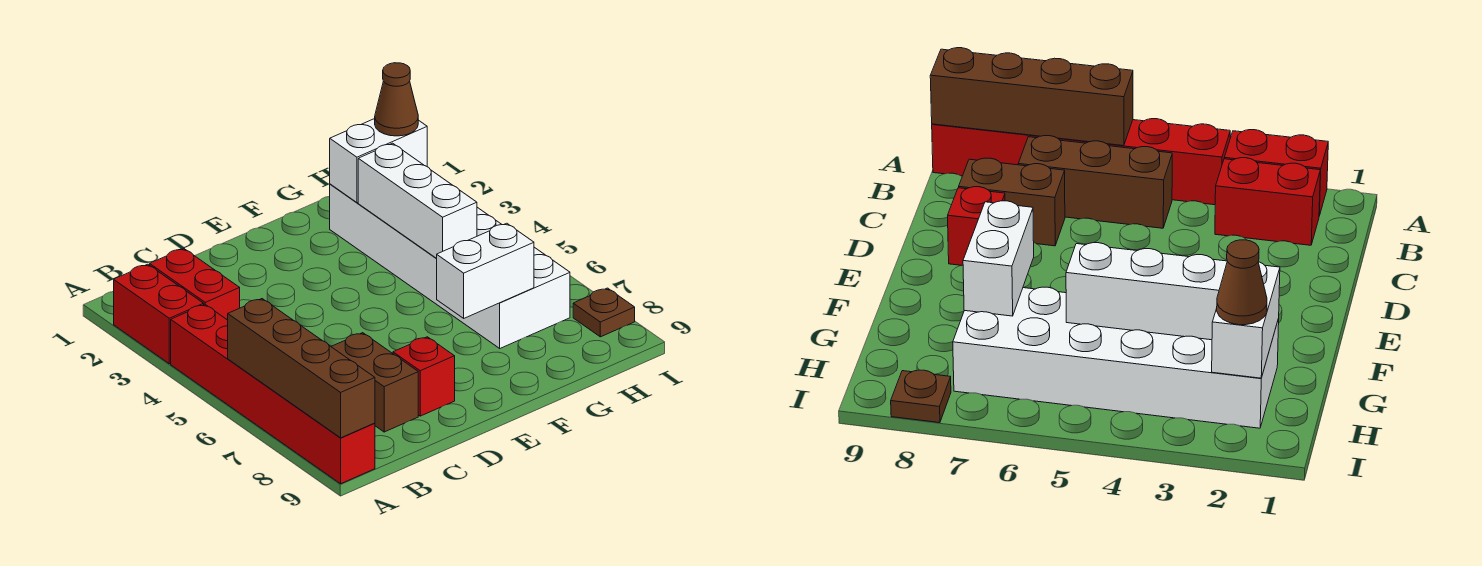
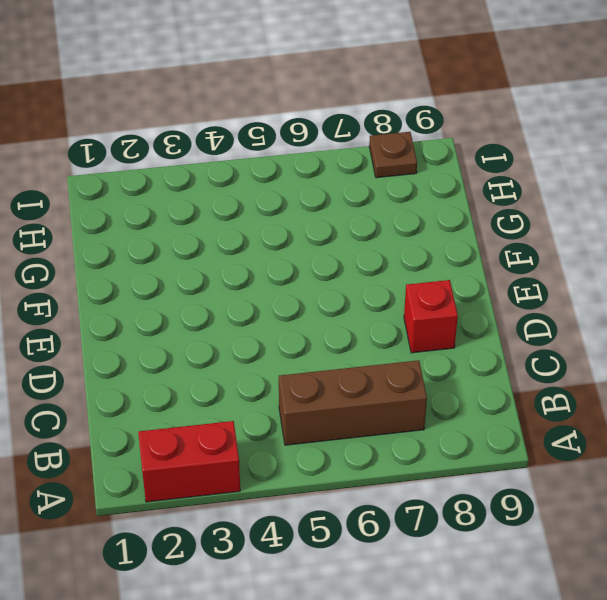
none -> red 1x6 brick [171,304,375,484]
none -> red 1x2 brick [150,249,240,320]
none -> brown 1x2 brick [331,333,418,432]

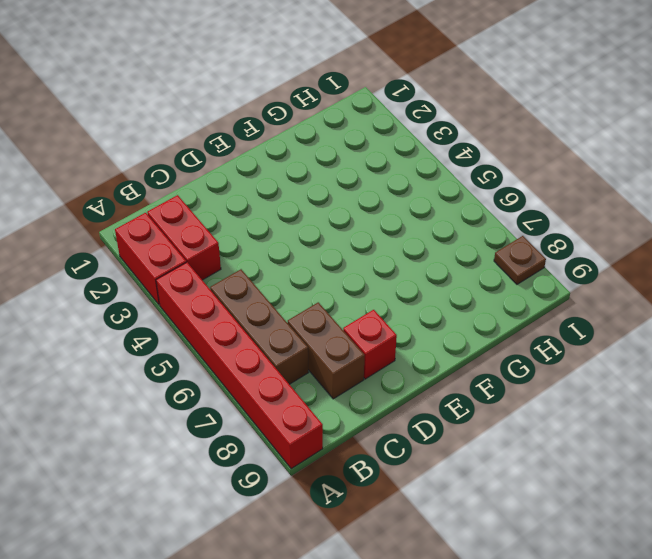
none -> white 2x6 brick [330,184,570,348]
none -> brown 1x4 brick [228,299,375,438]
none -> white 1x2 brick [437,223,534,318]

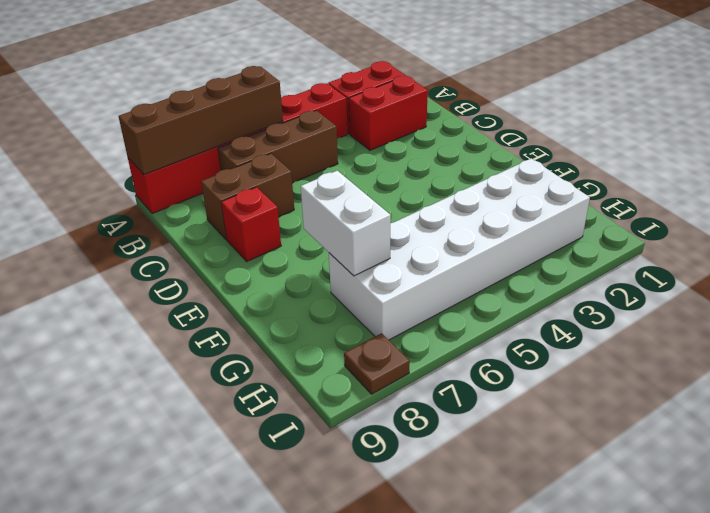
none -> white 1x2 brick [330,119,427,203]
none -> white 1x3 brick [358,143,477,259]
none -> brown 1x1 cone [375,63,418,136]

